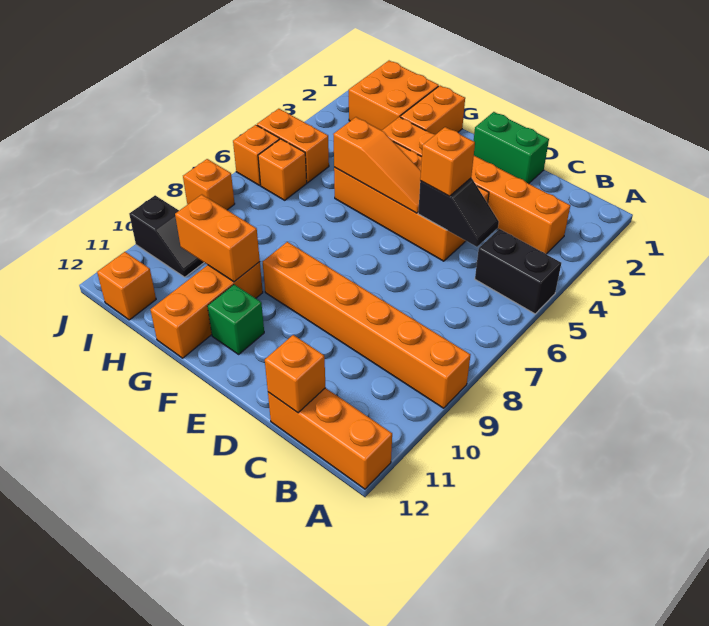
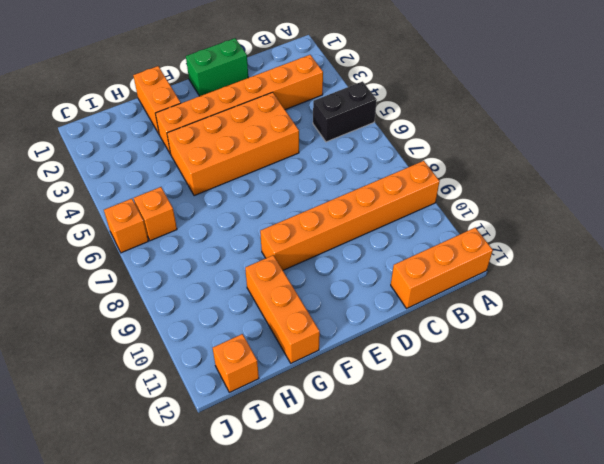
none -> green 1x1 brick [208,284,264,354]
none -> orange 2x2 brick [349,61,439,130]
none -> orange 1x2 brick [257,109,329,183]

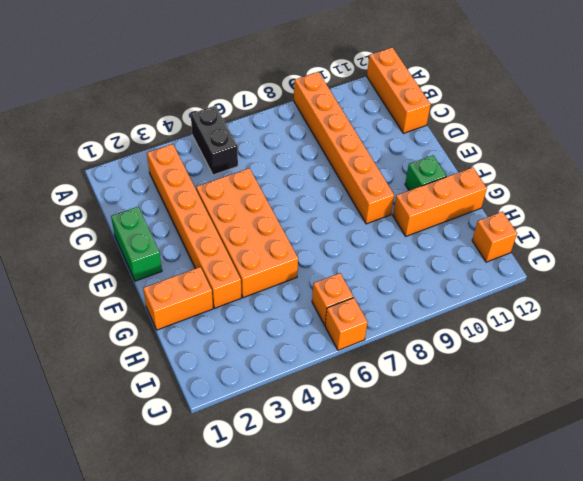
none -> orange 2x2 brick [349,61,439,130]
none -> orange 1x2 brick [257,109,329,183]
none -> black 1x2 slope [129,195,204,277]

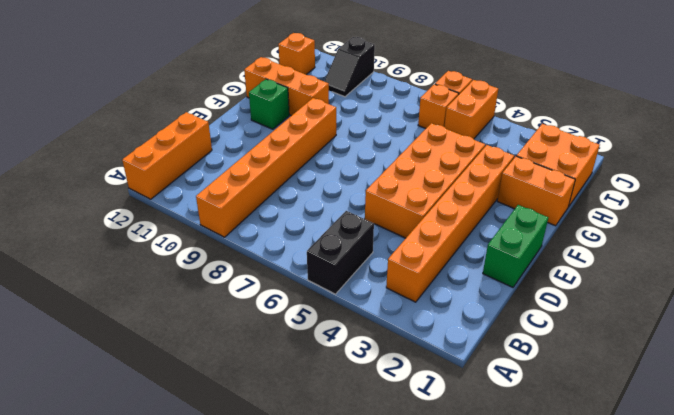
none -> orange 1x1 brick [183,159,235,210]
none -> black 1x2 slope [418,178,499,247]
none -> orange 1x1 brick [265,335,325,413]

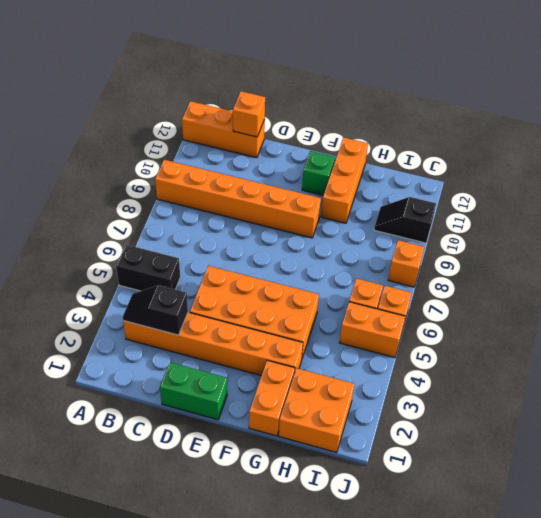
black 1x2 slope [123,285,188,335] -> black 1x2 slope moved to [418,178,499,247]
none -> orange 1x1 brick [97,252,156,320]
none -> orange 1x3 slope [333,117,421,213]
none -> orange 1x2 brick [175,195,260,282]

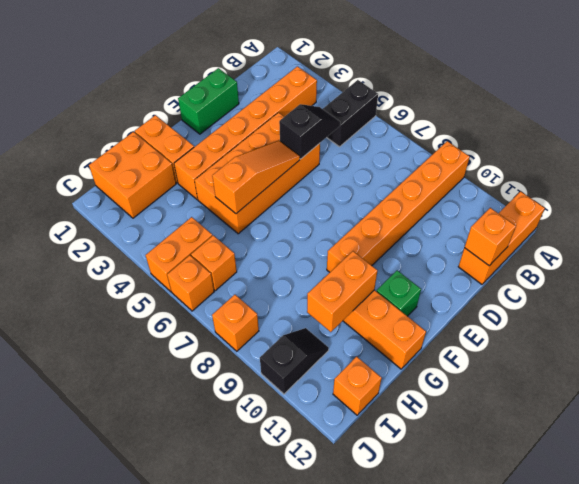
none -> orange 1x1 brick [420,127,475,196]

